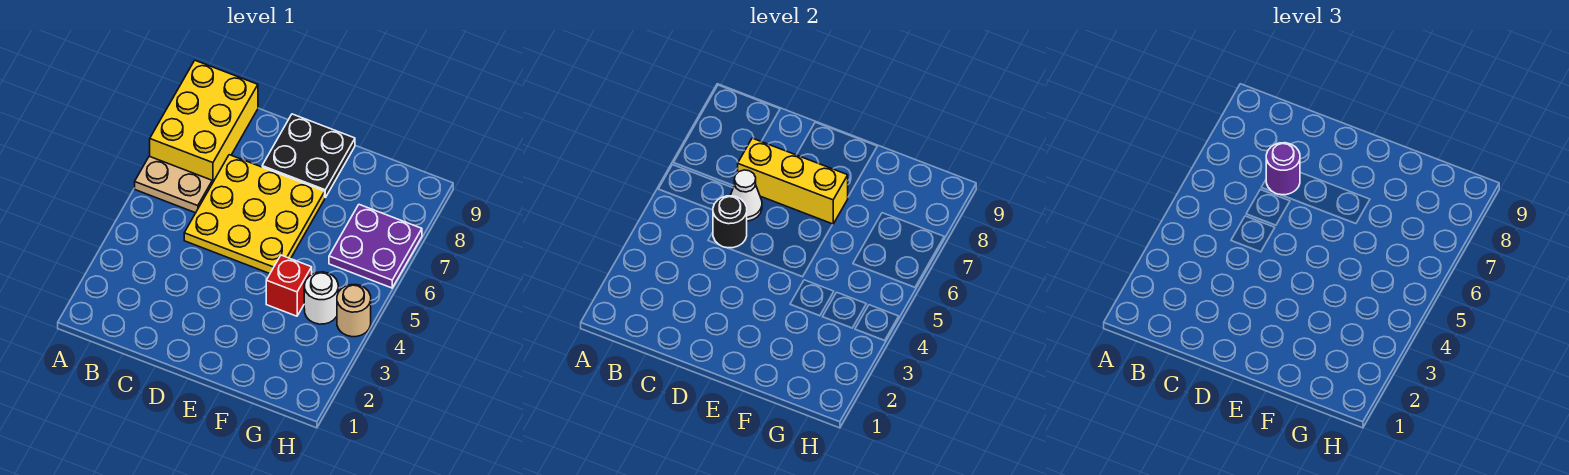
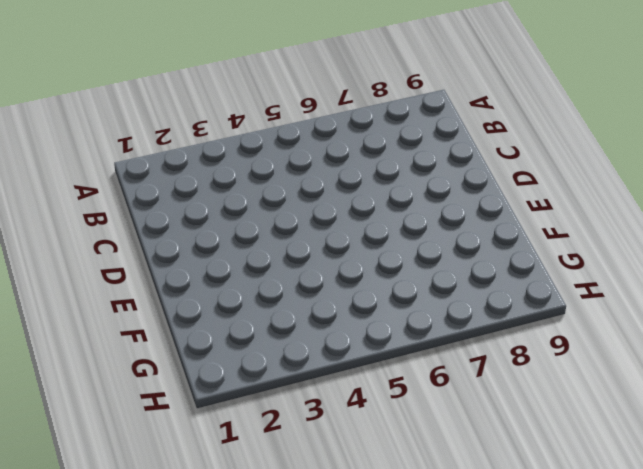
none -> tan 1x2 plate [135,156,212,213]
none -> yellow 2x3 brick [150,61,258,183]
none -> yellow 3x3 plate [184,155,325,274]

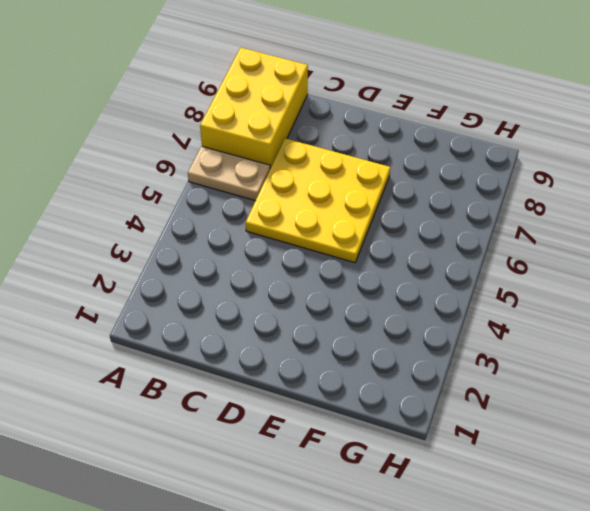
none -> black 2x2 plate [262,114,355,197]
none -> red 1x1 brick [266,255,312,316]
none -> white 1x1 round brick [304,272,338,324]

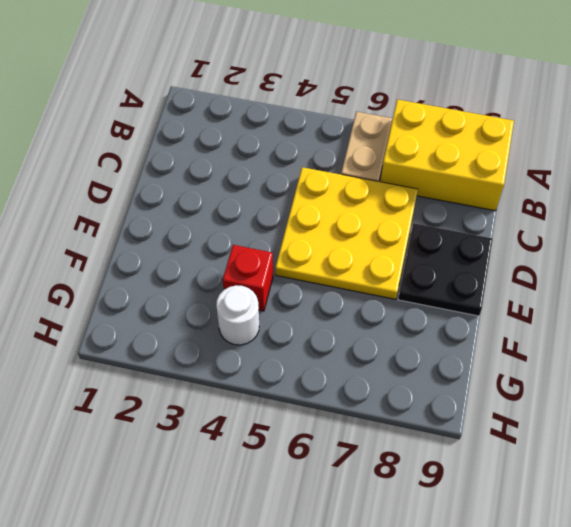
none -> purple 2x2 plate [329,205,422,288]
none -> tan 1x1 round brick [337,285,371,337]
none -> black 1x1 round brick [713,196,747,248]

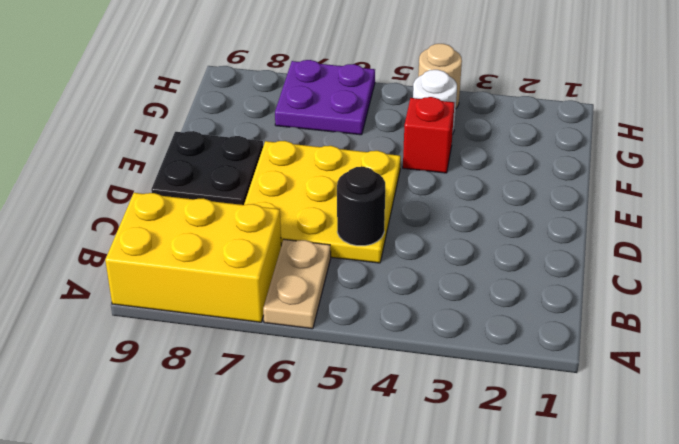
none -> white 1x1 cone [730,170,762,221]
none -> yellow 1x3 brick [738,138,848,224]
none -> purple 1x1 round brick [1266,143,1300,195]

